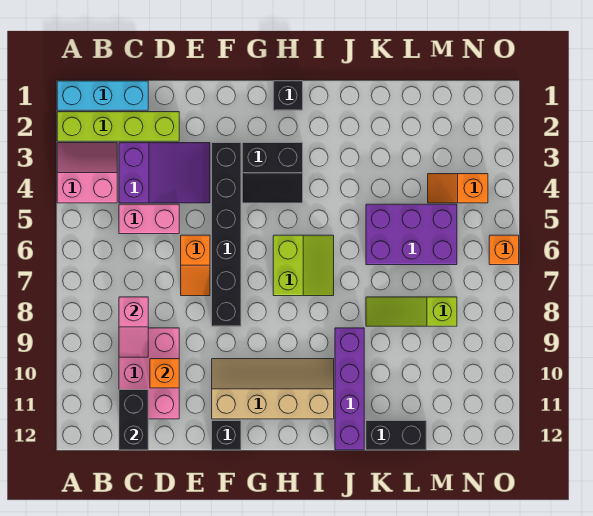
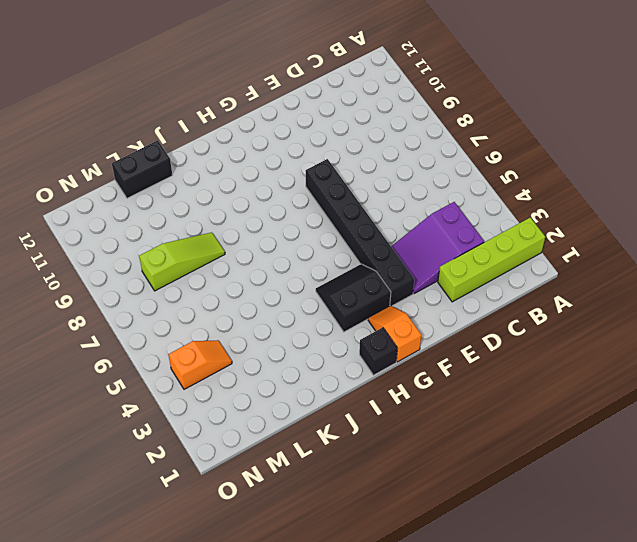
orange 1x2 slope [368,306,421,362] -> orange 1x2 slope moved to [181,235,210,296]
none -> cyan 1x3 brick [57,81,148,110]
none -> pink 2x2 slope [57,143,117,203]
none -> pink 1x2 brick [119,204,179,234]

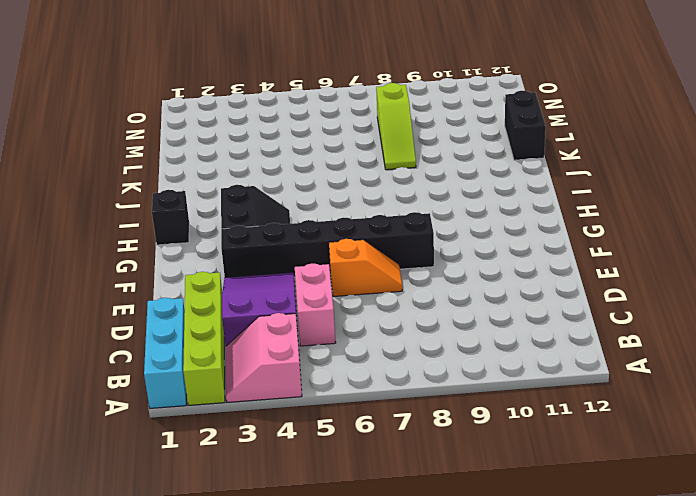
none -> pink 2x3 brick [119,328,179,419]
none -> tan 2x4 slope [212,359,334,419]
none -> black 1x1 brick [212,421,241,450]

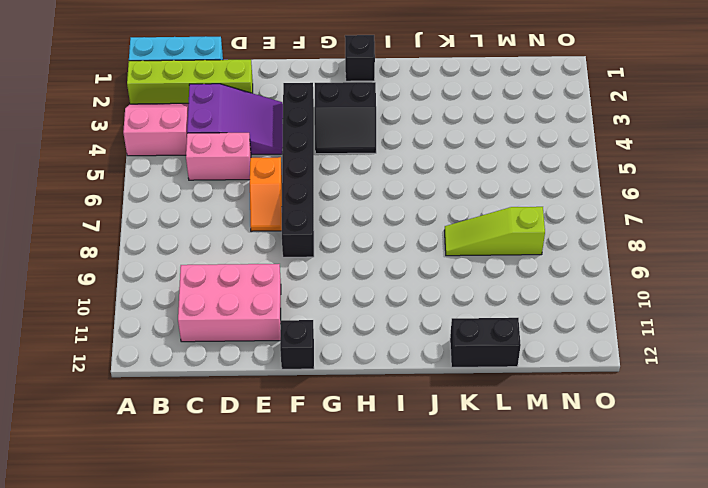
pink 2x3 brick [178,264,281,342] -> pink 2x3 brick turned to [119,328,179,419]
none -> tan 2x4 slope [212,359,334,419]
none -> lime 2x2 slope [273,235,334,296]
none -> purple 1x4 brick [335,328,364,450]

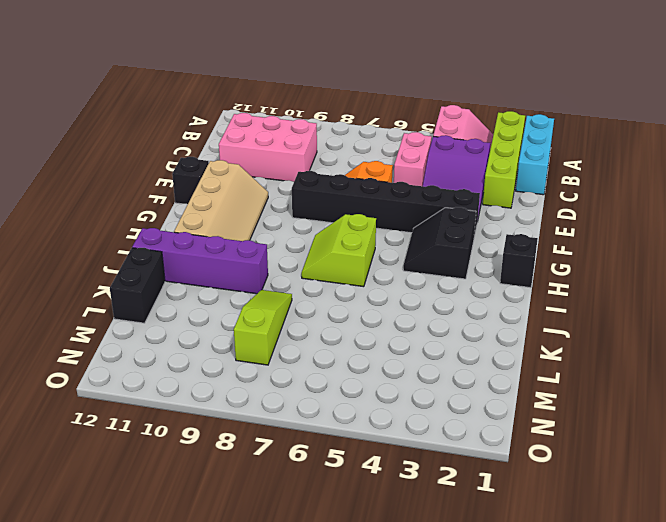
lime 2x2 slope [301,214,376,287] -> lime 2x2 slope turned to [273,235,334,296]
none -> purple 2x3 brick [366,204,457,265]
none -> orange 1x2 slope [428,174,488,203]
none -> orange 1x1 brick [489,235,519,265]

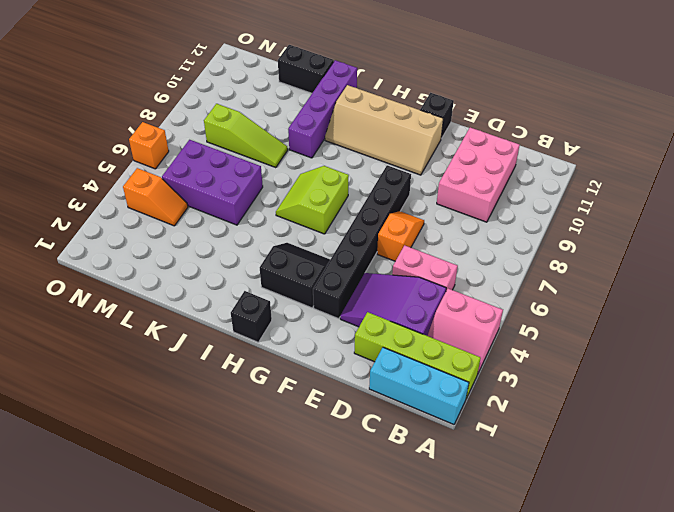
none -> pink 1x2 slope [119,297,148,357]
none -> black 1x2 brick [119,390,148,450]
none -> orange 1x1 brick [150,359,179,388]

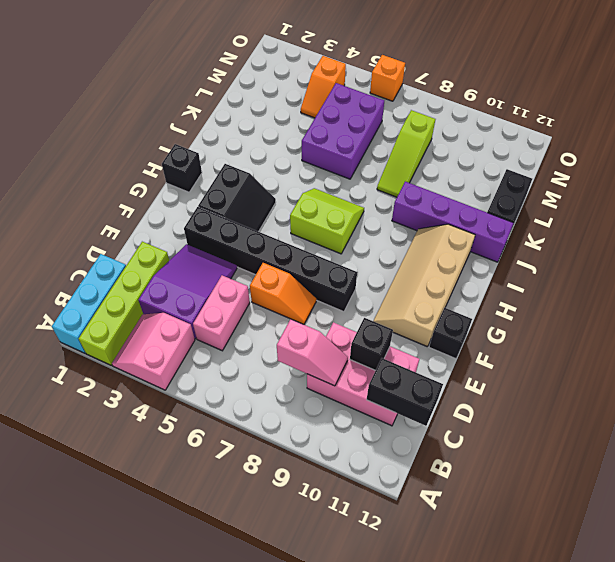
black 1x1 brick [350,318,393,370] -> orange 1x1 brick [150,359,179,388]

